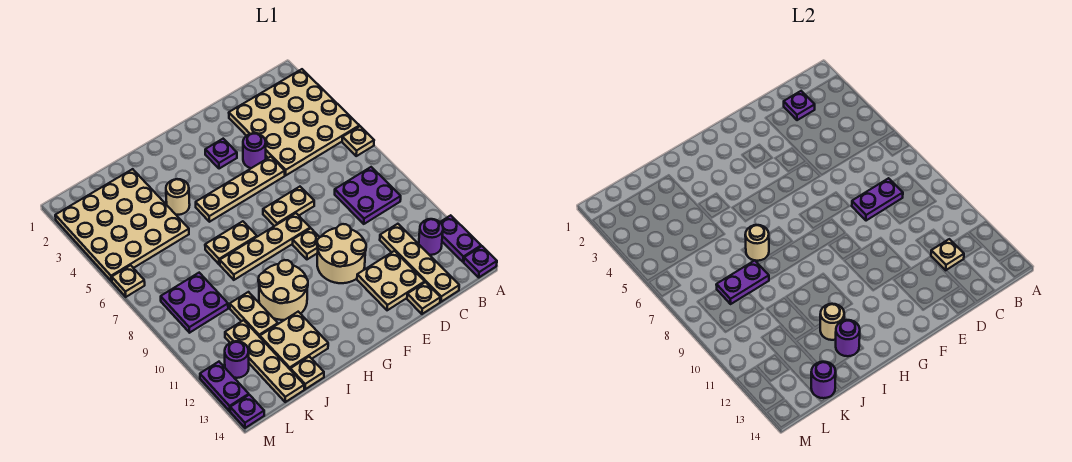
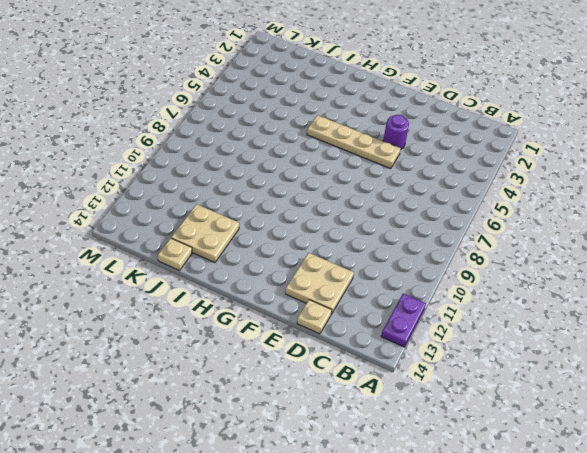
none -> tan 4x4 plate [229,69,359,175]
none -> tan 1x1 plate [342,126,374,156]
none -> purple 1x1 plate [464,246,497,277]
none -> purple 2x2 plate [335,167,401,224]

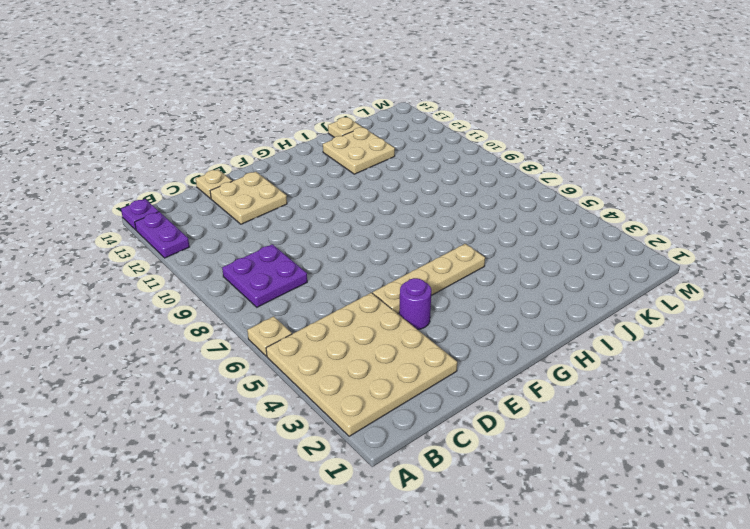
none -> purple 1x1 round brick [419,219,443,255]
none -> tan 1x4 plate [380,224,459,302]
none -> tan 1x2 plate [263,187,314,226]
none -> tan 2x2 round brick [317,224,366,283]

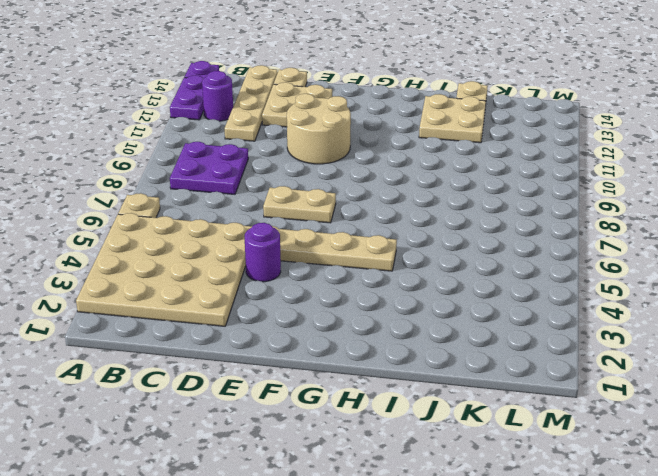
none -> purple 1x1 plate [205,139,237,169]
none -> tan 1x4 plate [220,213,310,280]
none -> tan 1x1 plate [293,228,320,259]
none -> tan 1x2 plate [205,221,257,264]

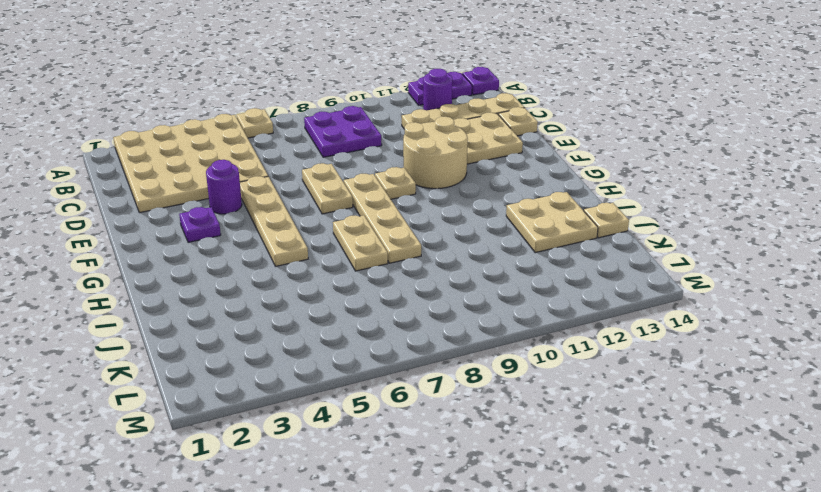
none -> tan 2x2 round brick [258,260,308,320]
none -> tan 1x1 round brick [166,179,190,215]
none -> tan 4x4 plate [55,169,189,281]
none -> tan 1x2 plate [230,292,278,337]

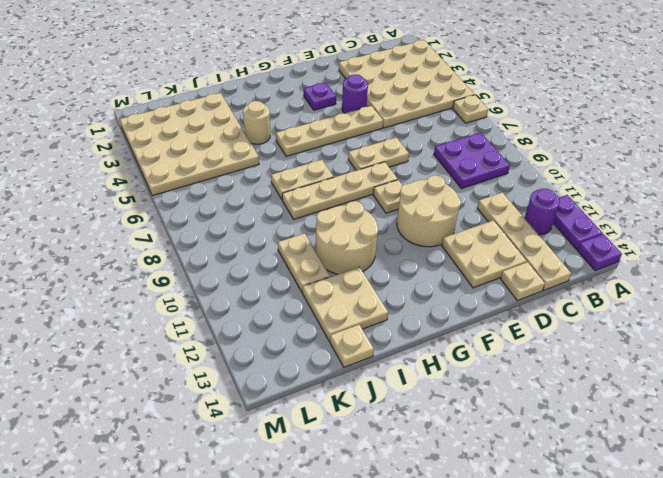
none -> purple 2x2 plate [161,273,228,333]
none -> tan 1x4 plate [225,320,304,402]
none -> purple 1x1 round brick [225,341,249,378]
none -> tan 1x1 plate [112,265,145,297]

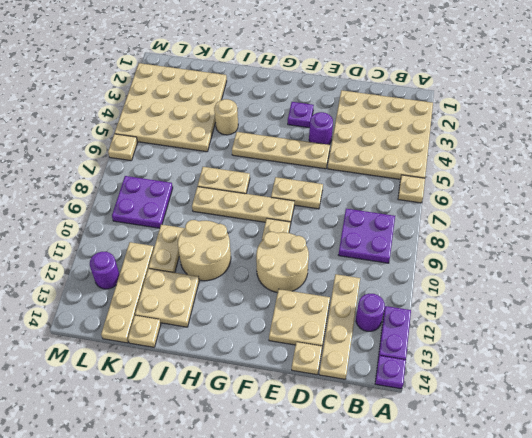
none -> purple 1x2 plate [200,362,249,411]
none -> purple 1x1 plate [230,395,264,428]
none -> purple 1x1 plate [784,91,815,120]
none -> purple 1x2 plate [852,178,903,221]

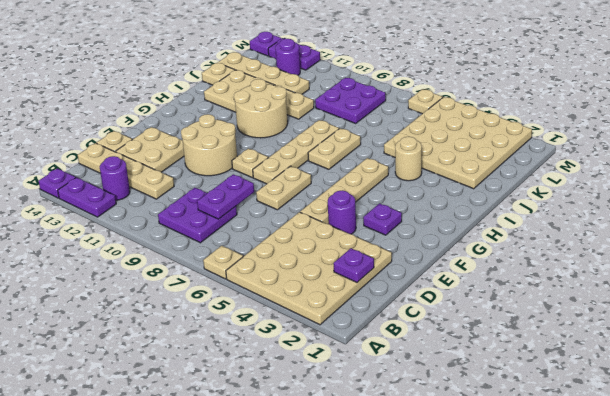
none -> tan 1x1 plate [931,239,964,270]
none -> tan 1x1 round brick [745,225,769,261]
none -> tan 1x1 round brick [820,304,844,340]
none -> purple 1x1 round brick [836,320,860,356]

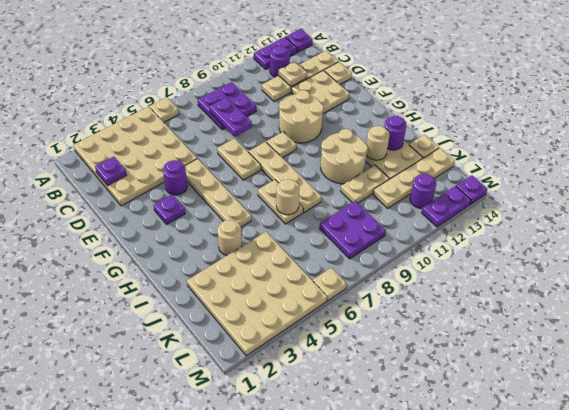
none -> purple 1x2 plate [716,260,769,304]
none -> purple 1x1 round brick [811,362,836,398]

